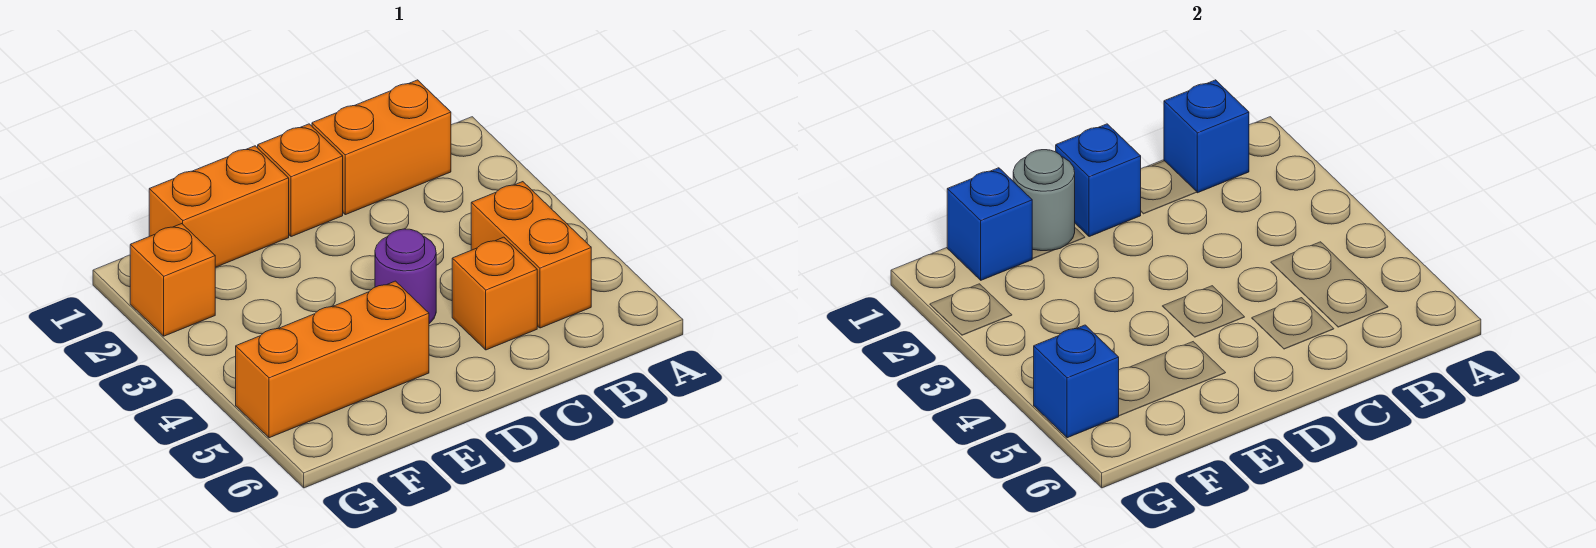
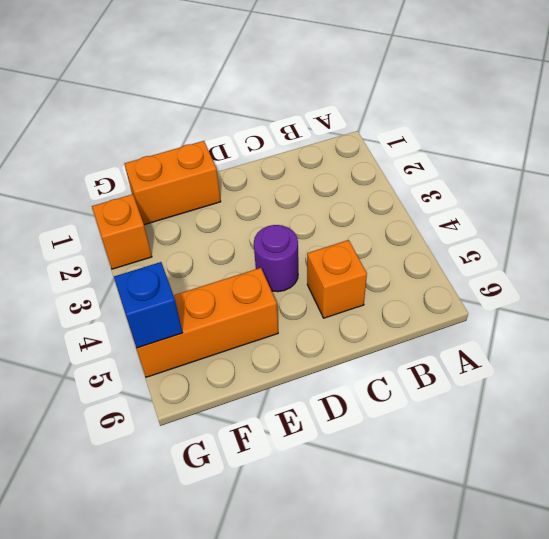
none -> orange 1x2 brick [312,80,451,215]
none -> orange 1x2 brick [471,182,591,328]
none -> orange 1x1 brick [258,124,343,237]

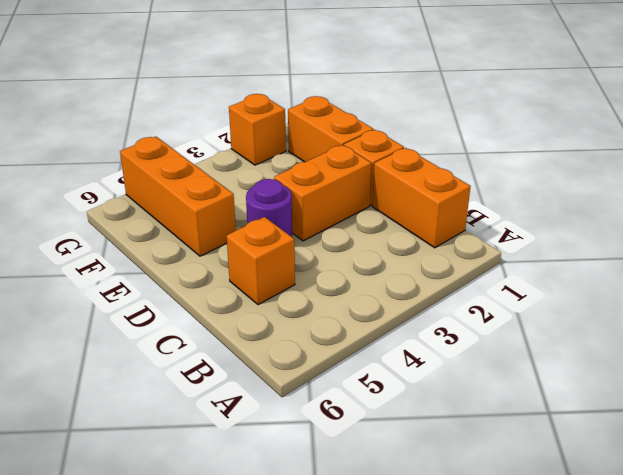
orange 1x2 brick [274,145,371,241] -> orange 1x2 brick moved to [471,182,591,328]
none -> blue 1x1 brick [1164,80,1249,193]
none -> blue 1x1 brick [1056,124,1141,237]
none -> grey 1x1 round brick [1013,150,1075,251]

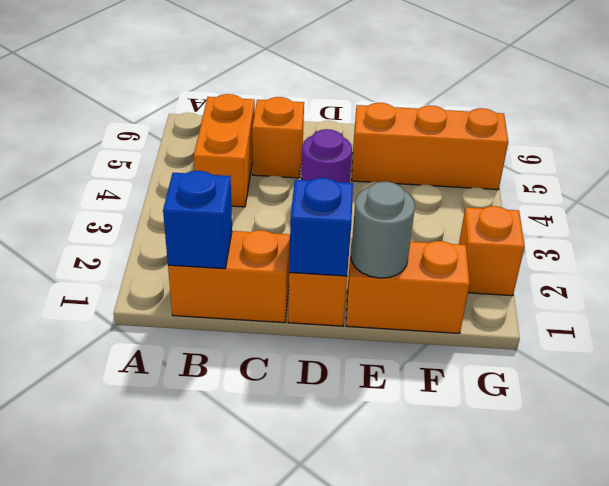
none -> blue 1x1 brick [947,168,1032,280]
none -> blue 1x1 brick [1034,325,1119,438]

